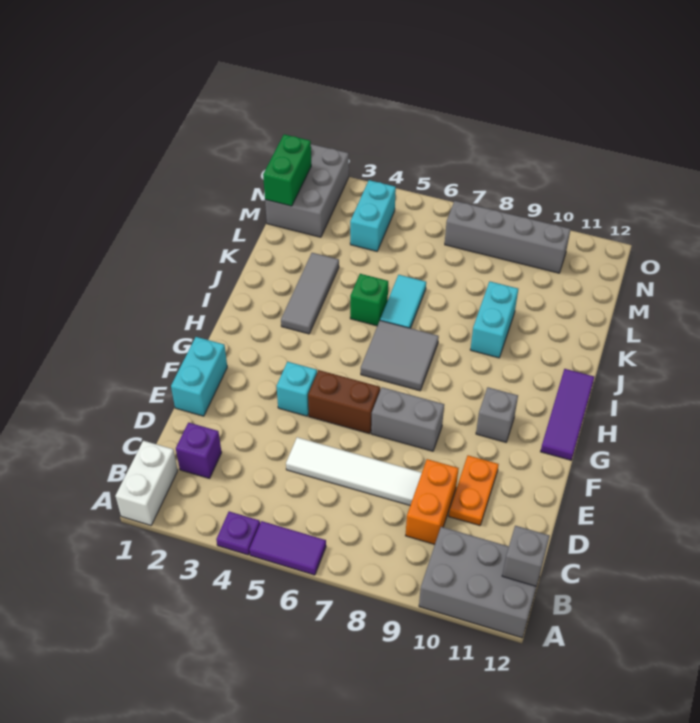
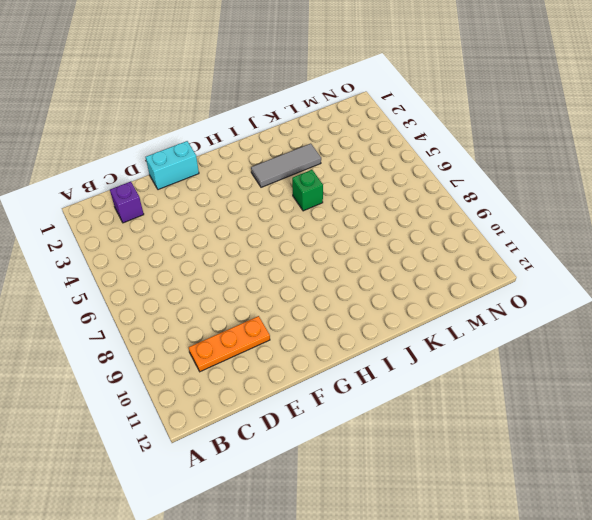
orange 1x3 plate [189,316,270,372] -> orange 1x2 plate [449,455,499,526]
none -> white 1x2 brick [115,441,178,525]
none -> purple 1x1 plate [216,511,260,555]
none -> purple 1x2 tile [249,521,326,575]

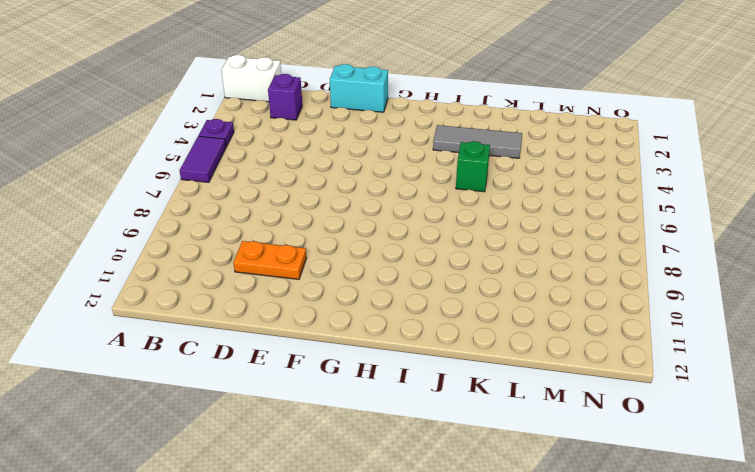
none -> grey 2x3 brick [419,527,541,638]
none -> orange 1x2 brick [406,459,459,544]
none -> white 1x4 tile [286,437,422,505]

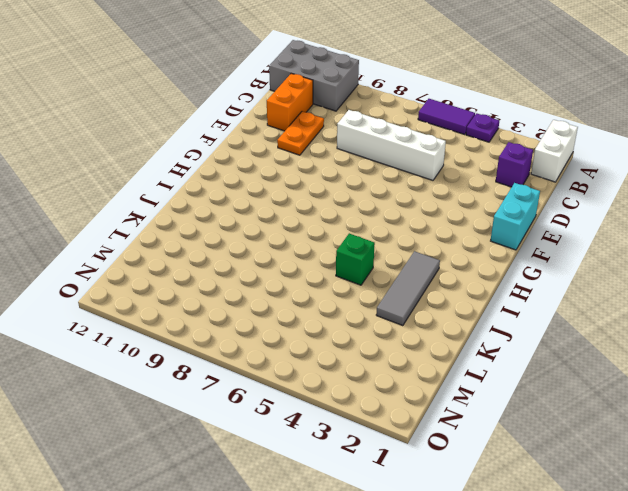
orange 1x2 brick [267,73,313,131] -> orange 1x2 brick moved to [406,459,459,544]
white 1x4 brick [337,110,446,180] -> white 1x4 tile [286,437,422,505]
none -> cyan 1x1 brick [276,362,317,416]
none -> brown 1x2 brick [308,370,380,434]
none -> grey 1x2 brick [371,387,444,451]

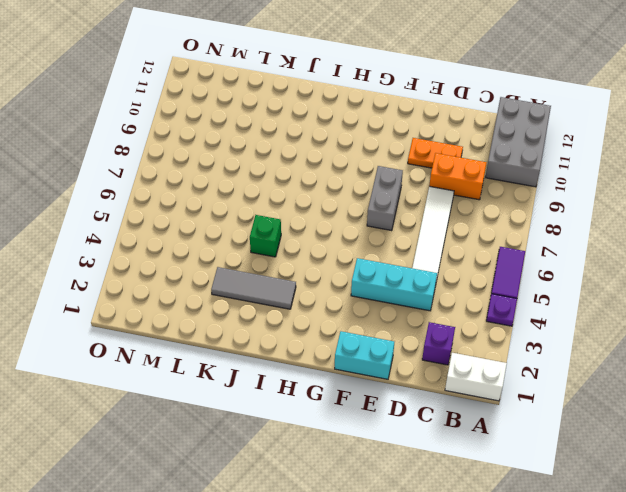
cyan 1x3 brick [351,258,437,311] -> cyan 1x1 brick [276,362,317,416]
none -> brown 1x2 brick [308,370,380,434]
none -> grey 1x1 brick [476,387,518,442]
none -> purple 1x3 tile [541,369,594,460]

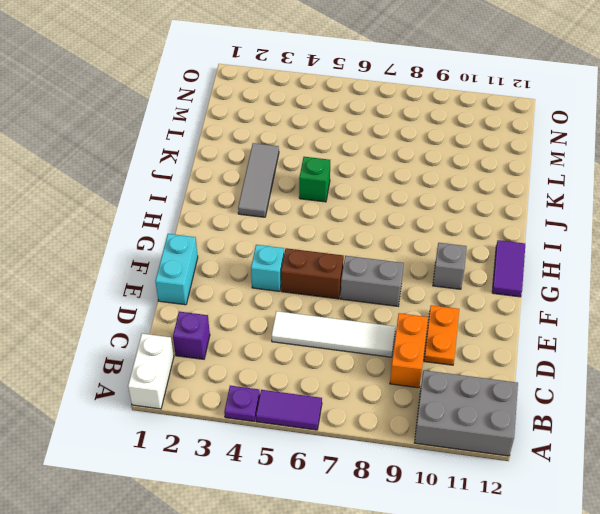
purple 1x2 tile [492,240,525,297] -> purple 1x3 tile [541,369,594,460]
none -> grey 2x2 tile [361,320,439,391]
none -> cyan 1x2 tile [380,275,426,328]
none -> cyan 1x2 brick [470,282,518,358]

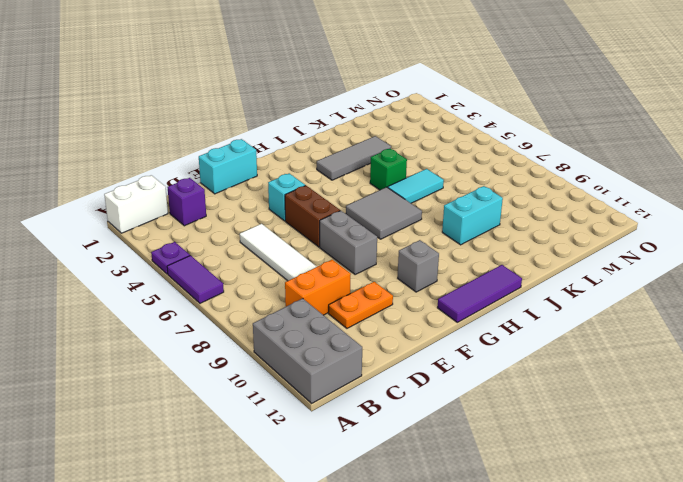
none -> grey 2x3 brick [265,144,349,237]
none -> cyan 1x2 brick [350,180,396,251]
none -> grey 1x4 brick [445,201,571,273]

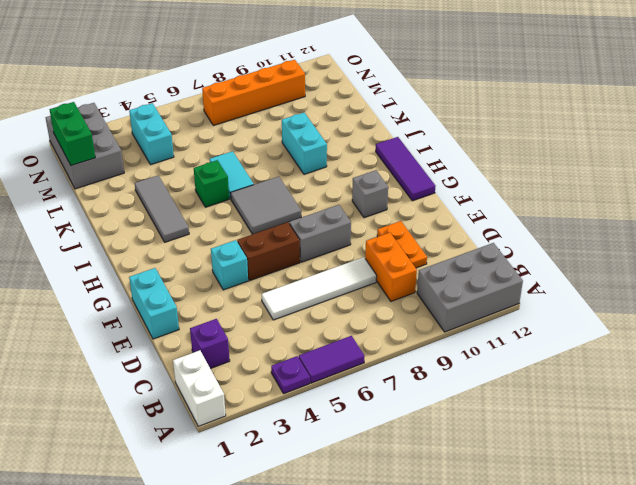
orange 1x4 brick [202,60,305,126] -> grey 1x4 brick [445,201,571,273]
none -> grey 1x1 brick [502,526,549,586]

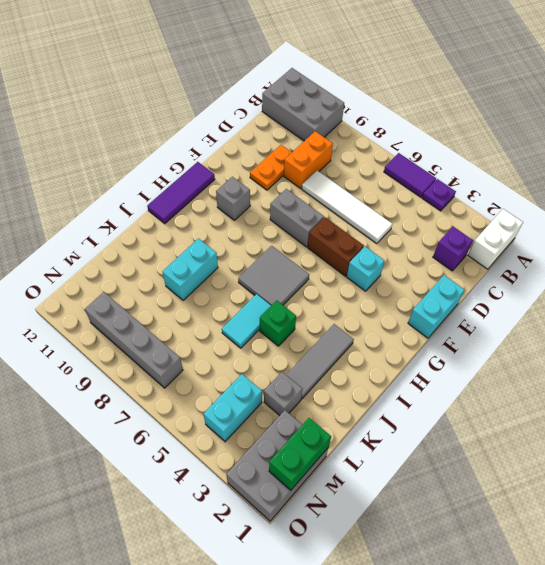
grey 1x1 brick [264,372,302,416] -> grey 1x1 brick moved to [502,526,549,586]

